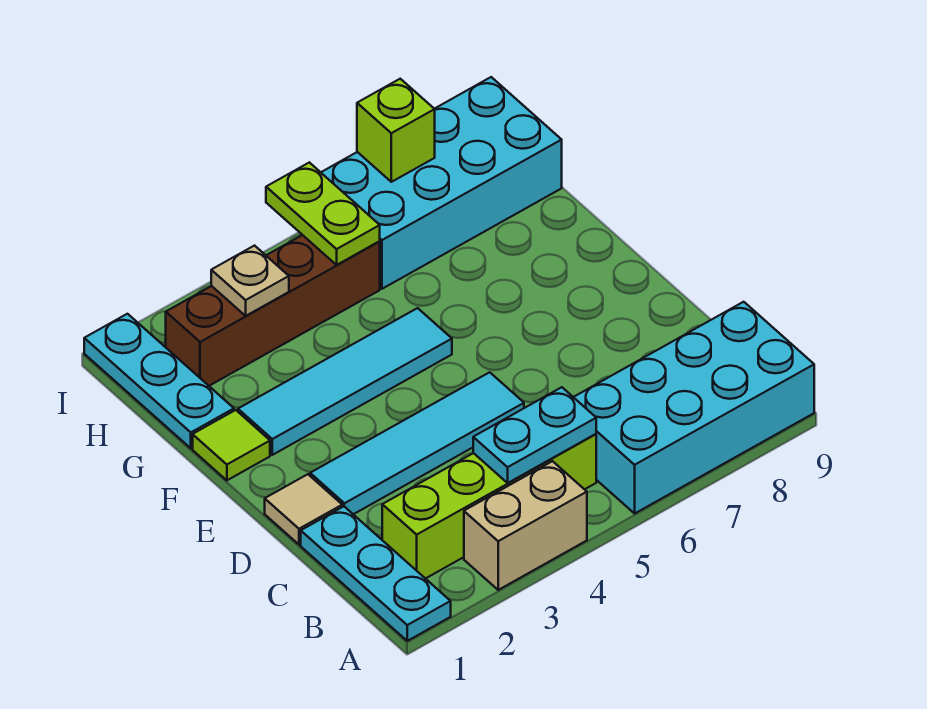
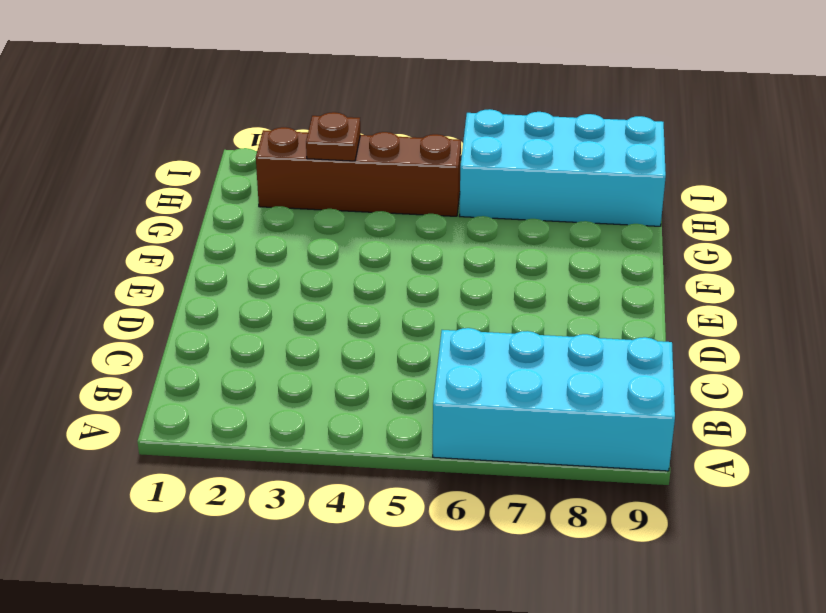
brown 1x1 plate [306,112,360,161] -> tan 1x1 plate [211,246,289,316]
none -> cyan 1x3 plate [301,506,451,641]
none -> tan 1x2 brick [464,461,587,590]
none -> lime 1x4 brick [382,434,596,579]

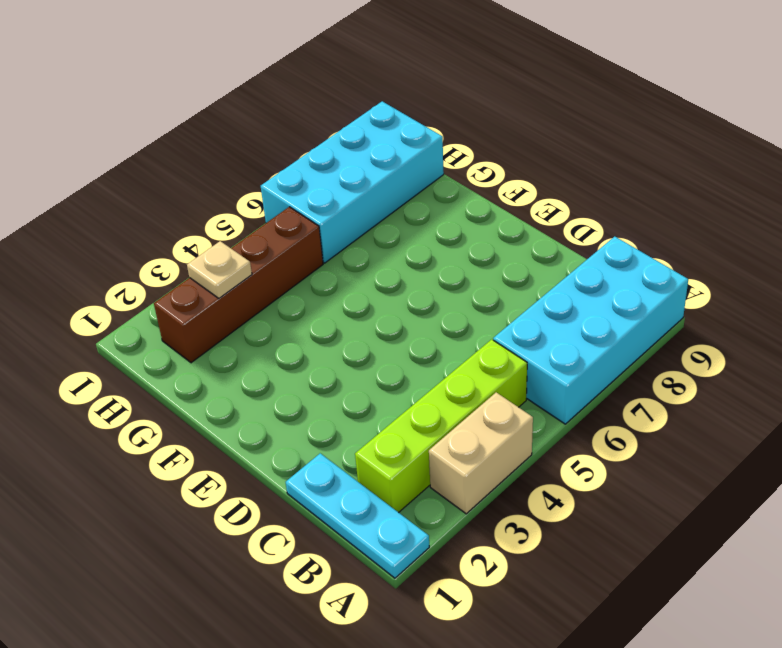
none -> tan 1x1 tile [265,474,342,545]
none -> cyan 1x4 tile [310,372,524,514]
none -> lime 1x1 tile [193,410,270,480]

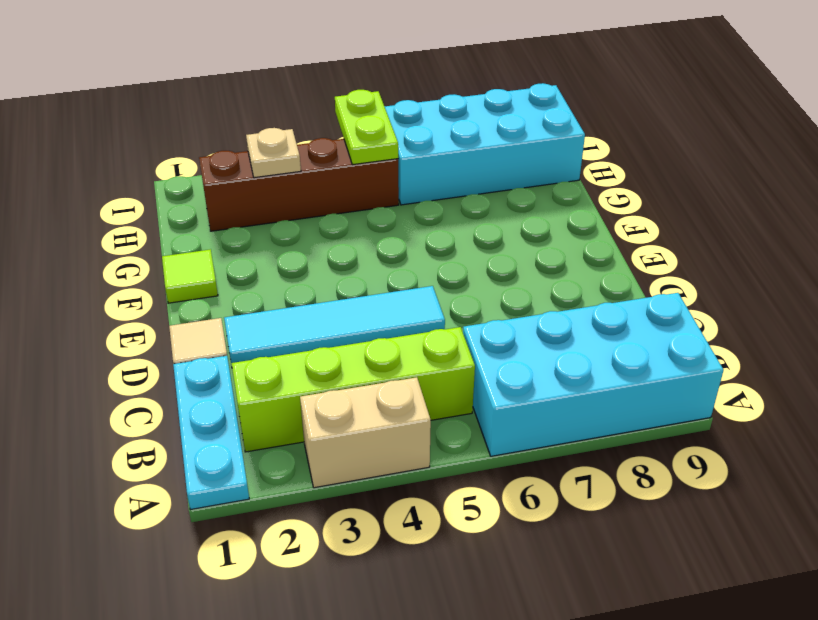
none -> cyan 1x4 tile [238,308,452,455]
none -> cyan 1x3 plate [84,314,234,448]
none -> cyan 1x2 plate [473,387,596,483]

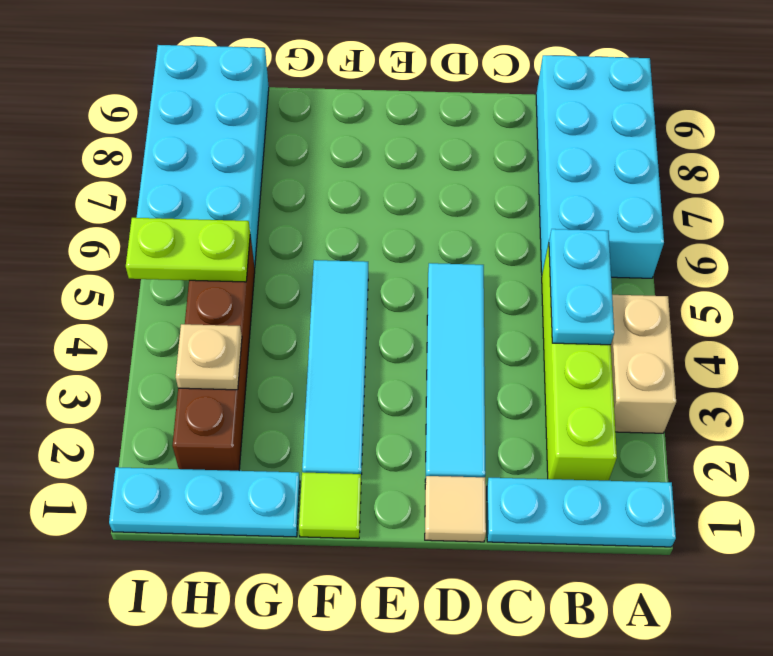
none -> lime 1x1 brick [357,79,435,182]

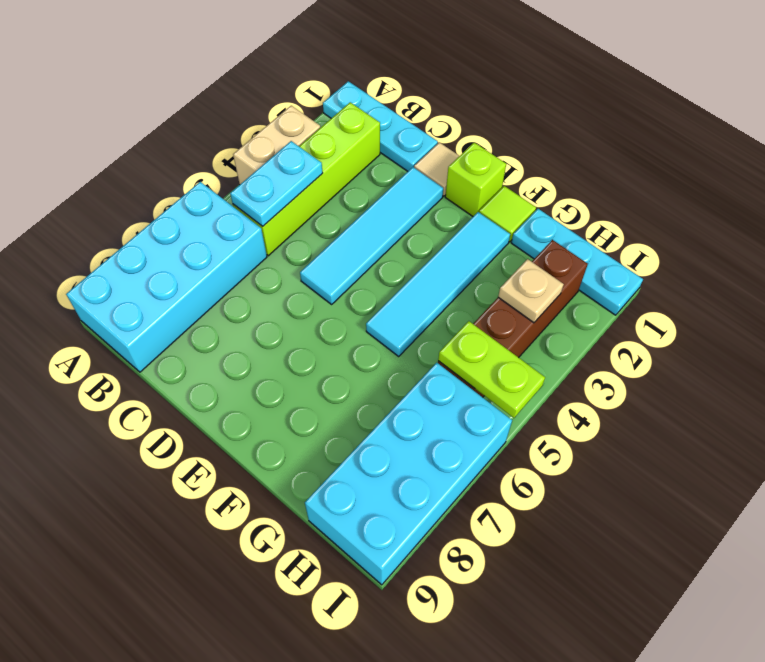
lime 1x1 brick [445,143,506,216] -> lime 1x1 brick moved to [357,79,435,182]

